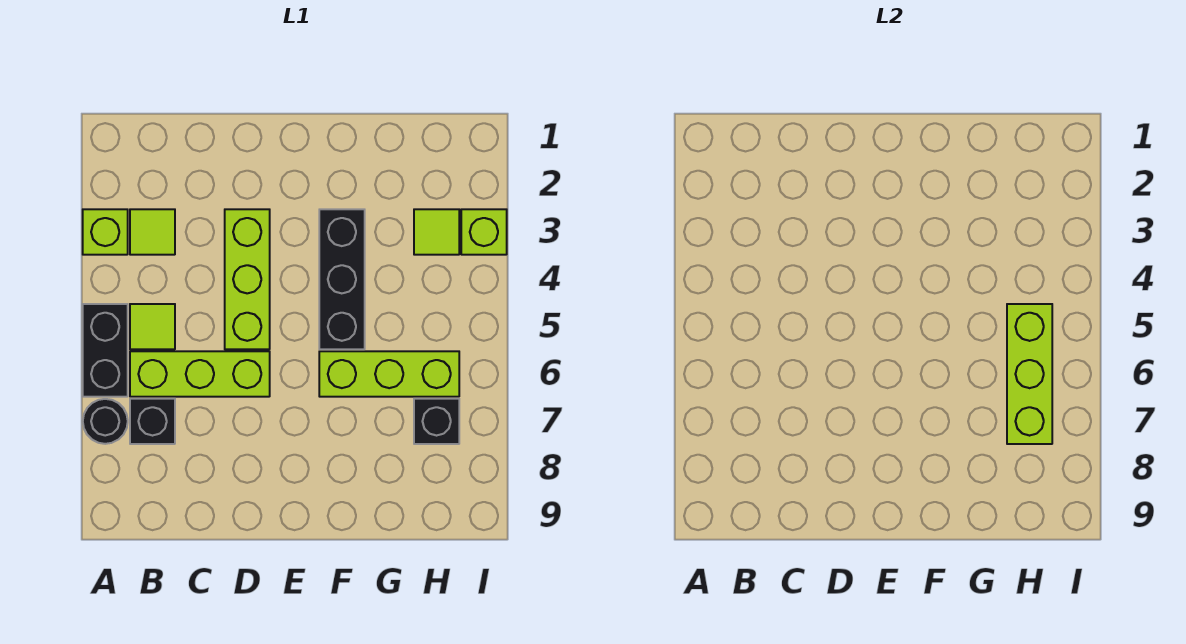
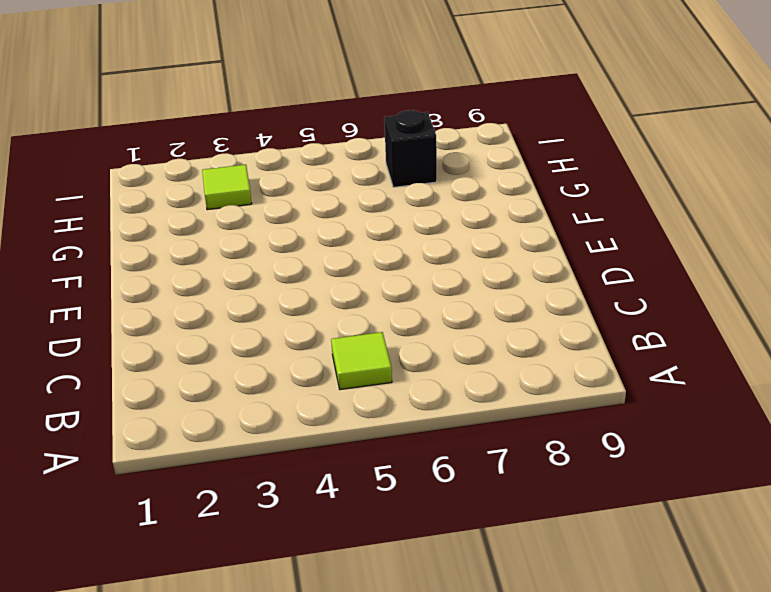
none -> lime 1x1 brick [83,209,128,255]
none -> black 1x2 brick [83,304,128,397]
none -> black 1x1 round brick [83,399,128,444]

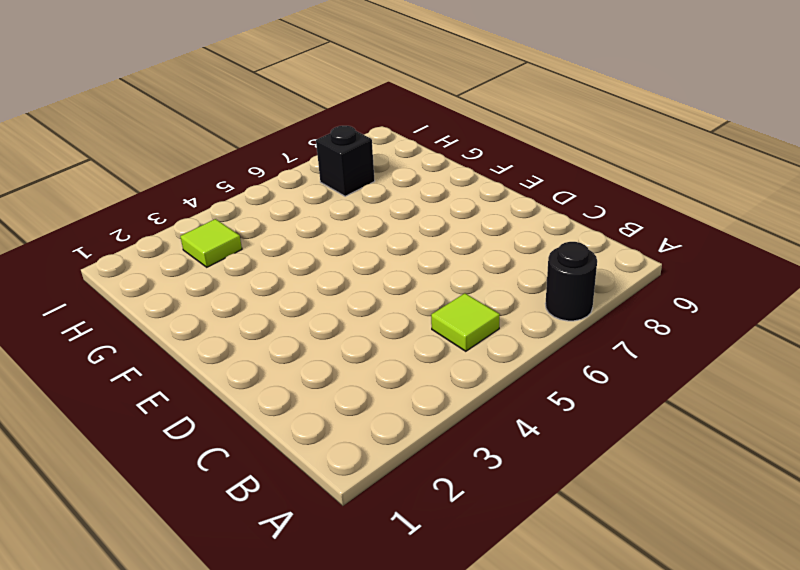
none -> lime 1x1 brick [83,209,128,255]
none -> black 1x2 brick [83,304,128,397]
none -> lime 1x1 tile [130,209,175,255]

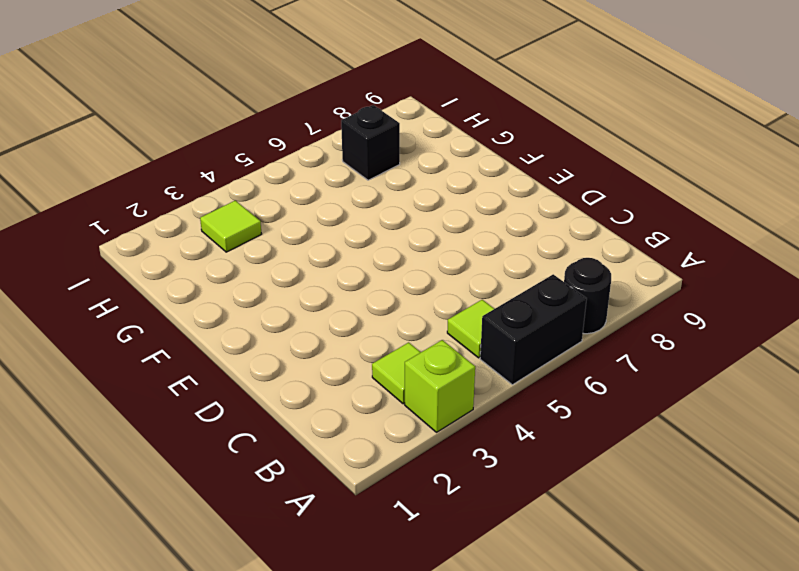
none -> lime 1x3 brick [130,351,270,397]
none -> black 1x1 brick [130,399,175,444]
none -> lime 1x3 brick [225,209,270,349]

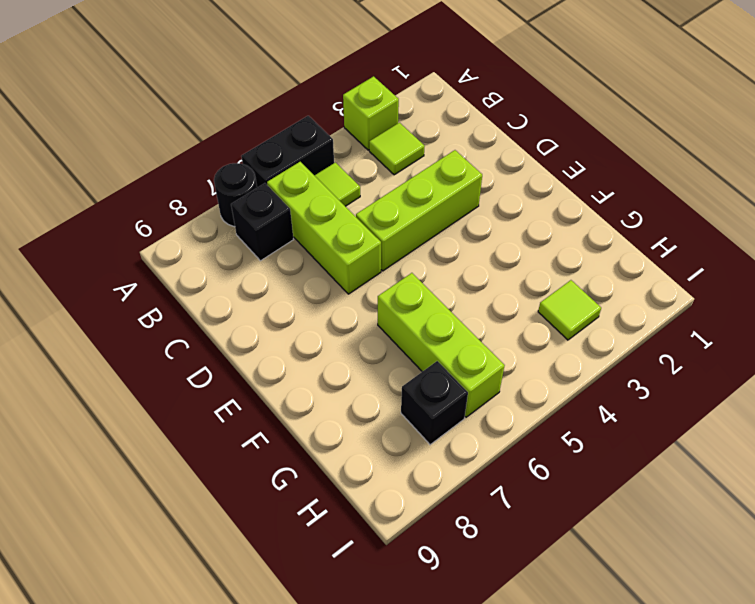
none -> black 1x3 brick [319,209,365,349]
none -> lime 1x1 brick [461,209,507,255]
none -> lime 1x3 brick [1007,304,1052,444]

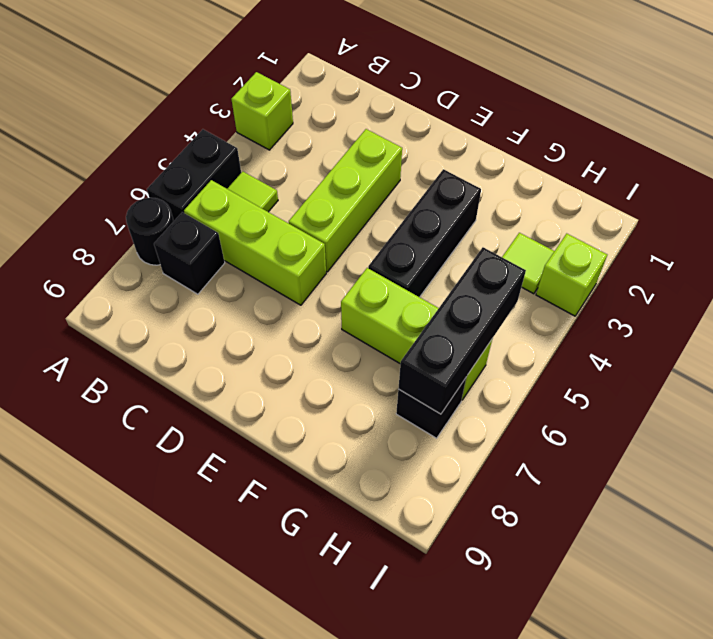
black 1x3 brick [398,247,526,414] -> lime 1x3 brick [1007,304,1052,444]
none -> lime 1x1 tile [130,209,175,255]

